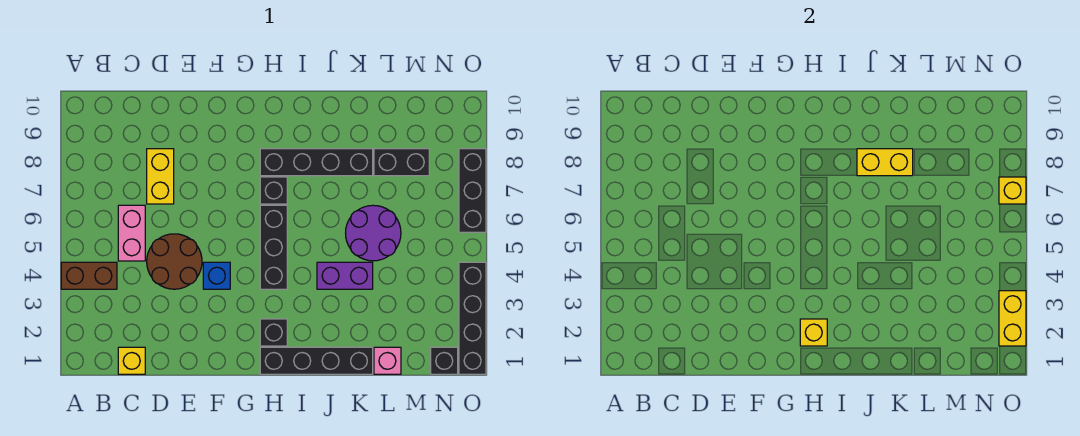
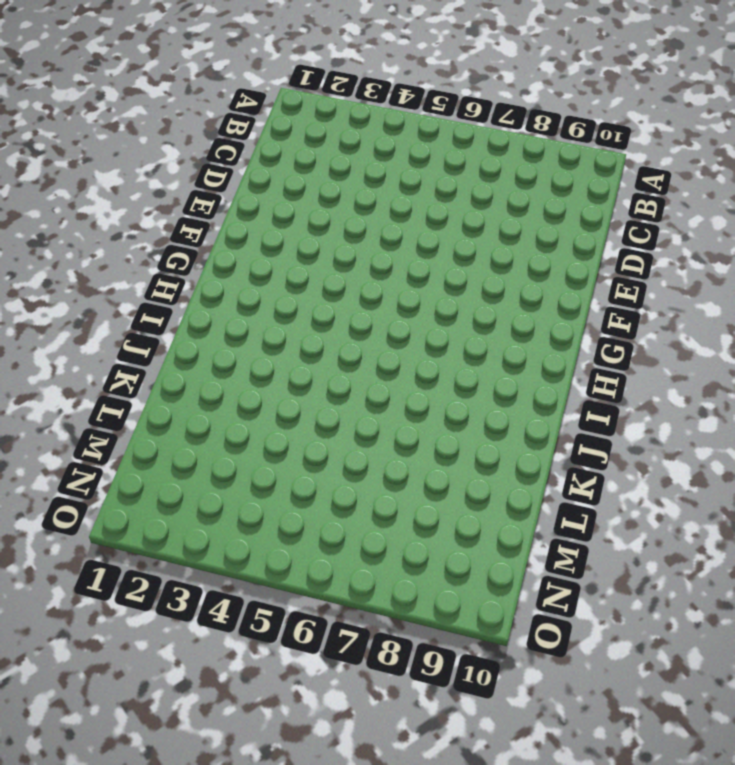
none -> brown 1x2 brick [61,262,117,289]
none -> yellow 1x1 brick [118,347,145,374]
none -> pink 1x2 brick [118,205,145,261]

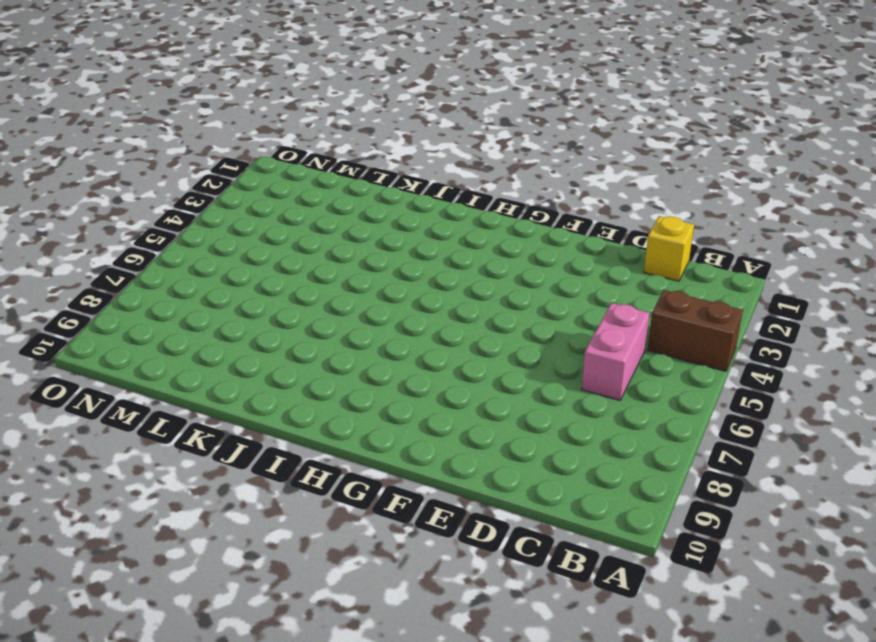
none -> brown 2x2 round brick [147,234,202,289]
none -> yellow 1x2 brick [147,149,174,204]
none -> blue 1x1 brick [203,262,230,289]

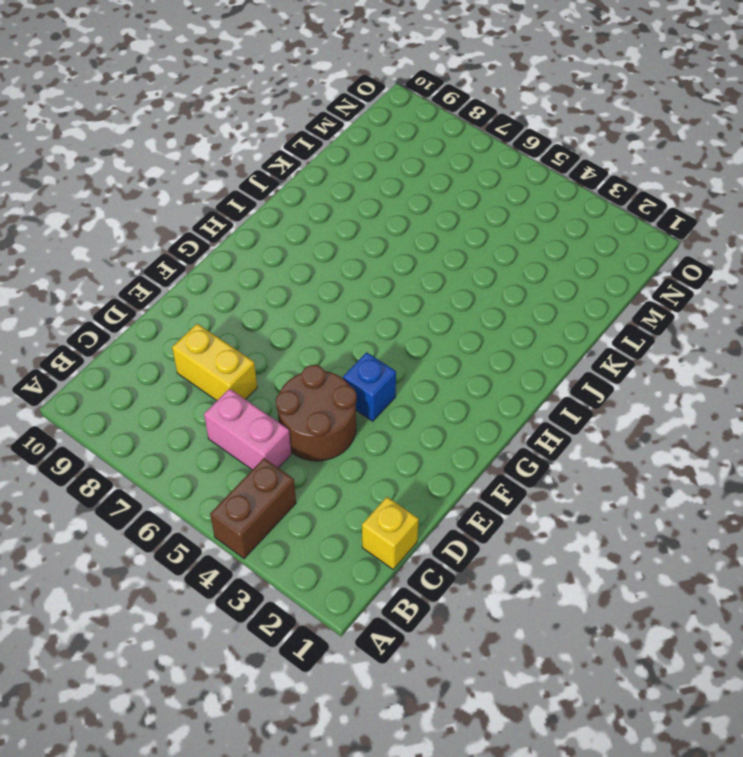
none -> black 1x4 brick [260,347,373,374]
none -> black 1x1 brick [260,319,287,346]
none -> black 1x3 brick [260,205,287,289]

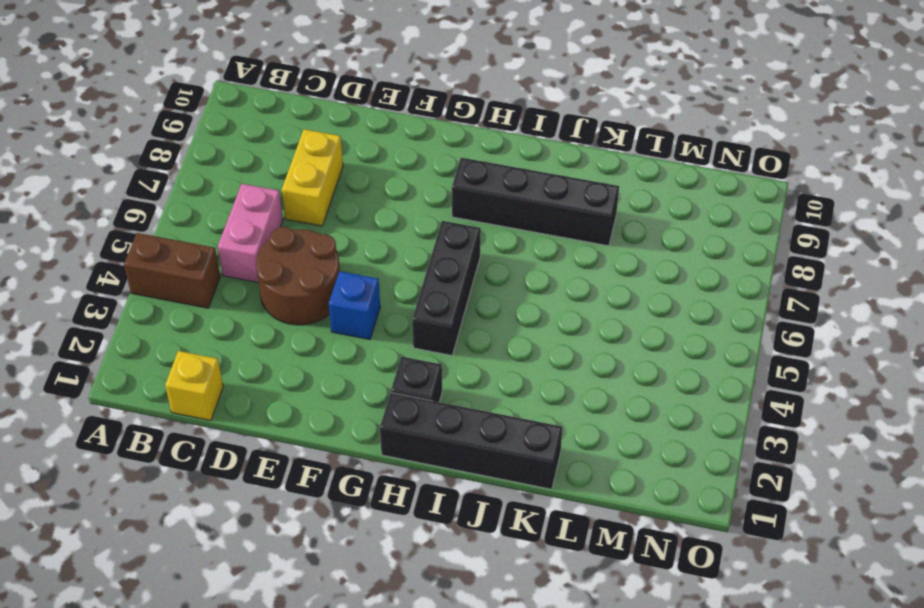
none -> black 1x1 brick [260,177,287,204]
none -> purple 1x2 brick [317,262,373,289]
none -> purple 2x2 round brick [346,205,401,261]

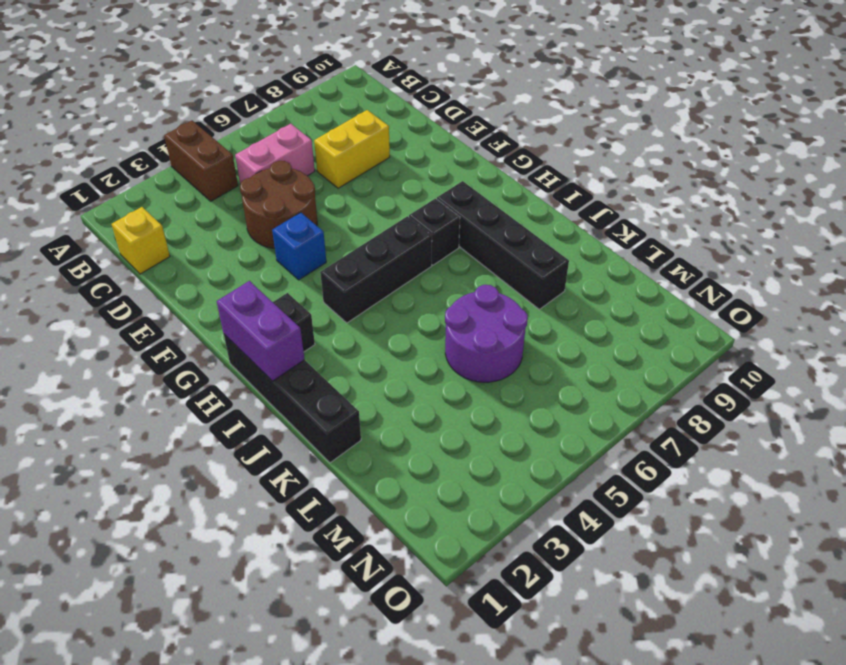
purple 1x2 brick [217,281,305,381] -> purple 1x2 brick moved to [317,262,373,289]
none -> pink 1x1 brick [374,347,401,374]
none -> black 1x2 brick [374,149,429,176]
none -> black 1x1 brick [431,347,458,374]

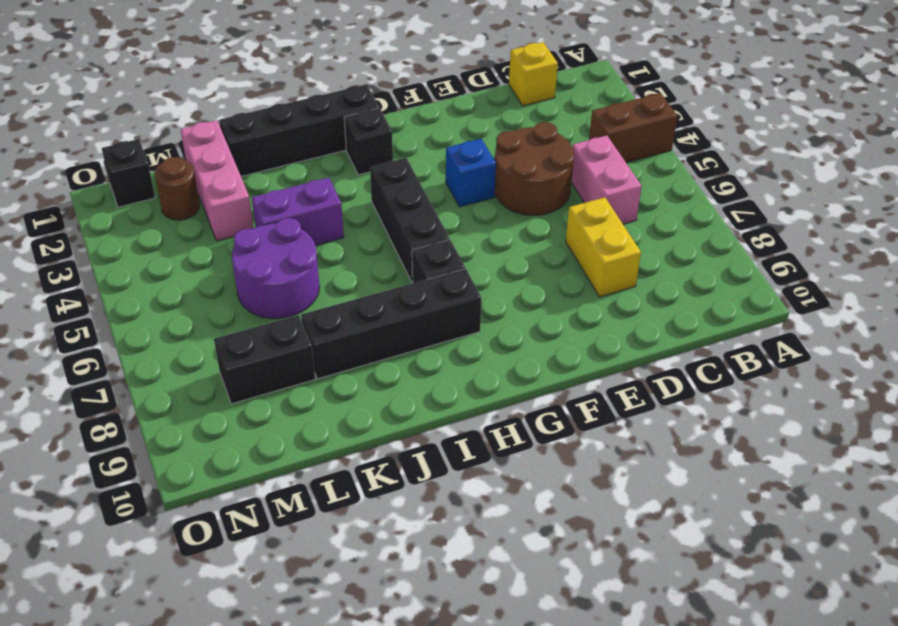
pink 1x3 brick [180,120,253,241] -> pink 1x1 brick [374,347,401,374]
brown 1x1 round brick [155,157,200,220] -> none
none -> black 1x4 brick [459,262,486,374]
none -> black 1x3 brick [459,149,486,232]
none -> yellow 1x1 brick [800,319,827,346]

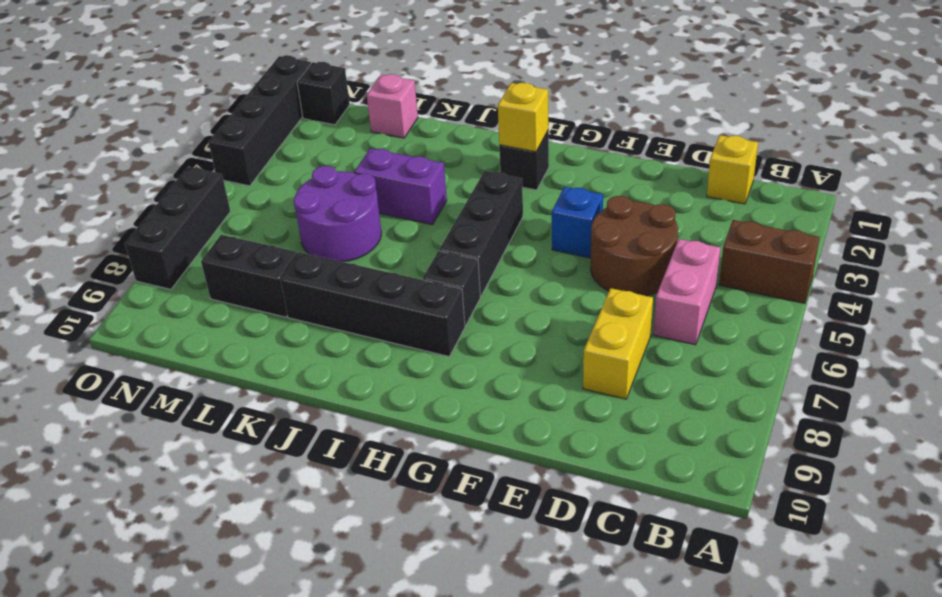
none -> black 1x4 brick [260,347,373,374]
none -> yellow 1x2 brick [857,149,913,176]
none -> yellow 1x2 brick [999,291,1026,346]

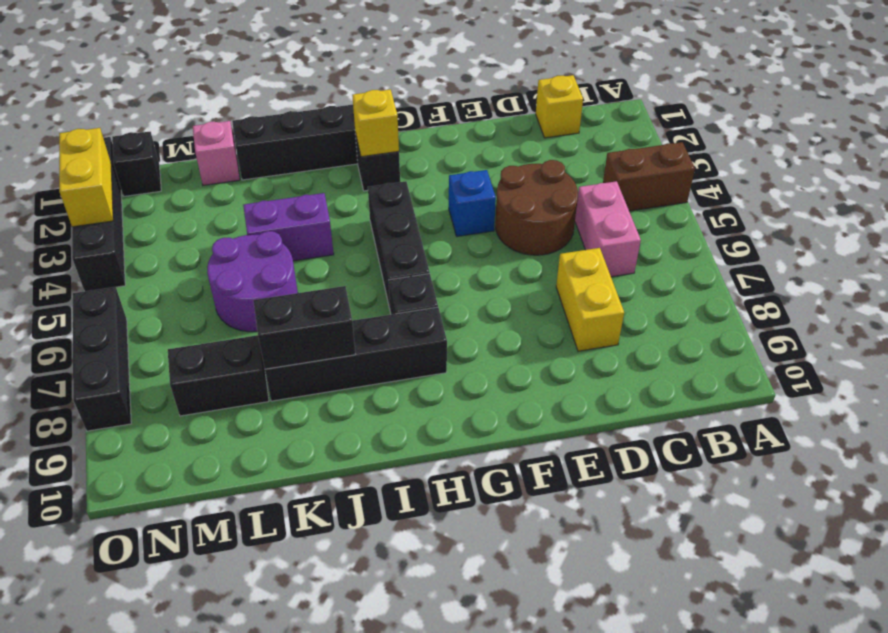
black 1x2 brick [253,286,356,369] -> yellow 1x2 brick [857,149,913,176]
none -> yellow 1x1 brick [999,177,1026,204]

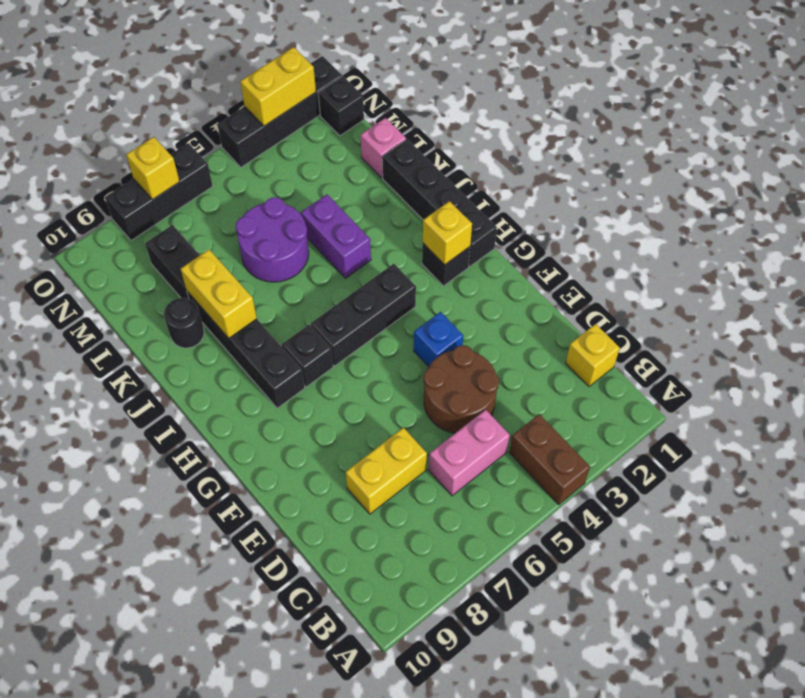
black 1x1 round brick [164,298,204,348] -> none

